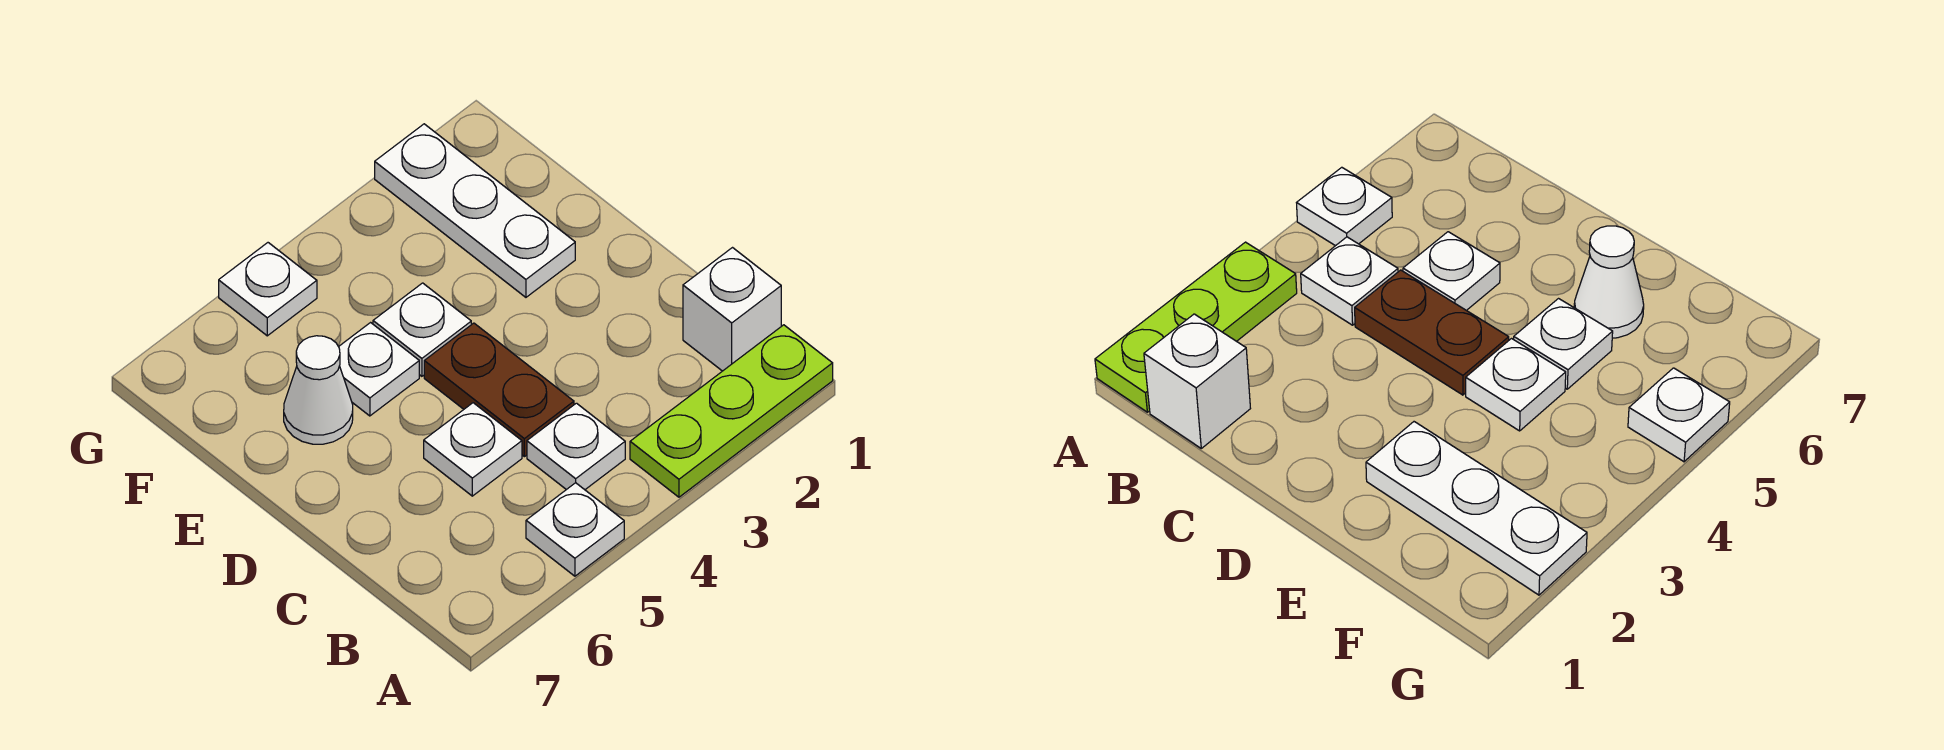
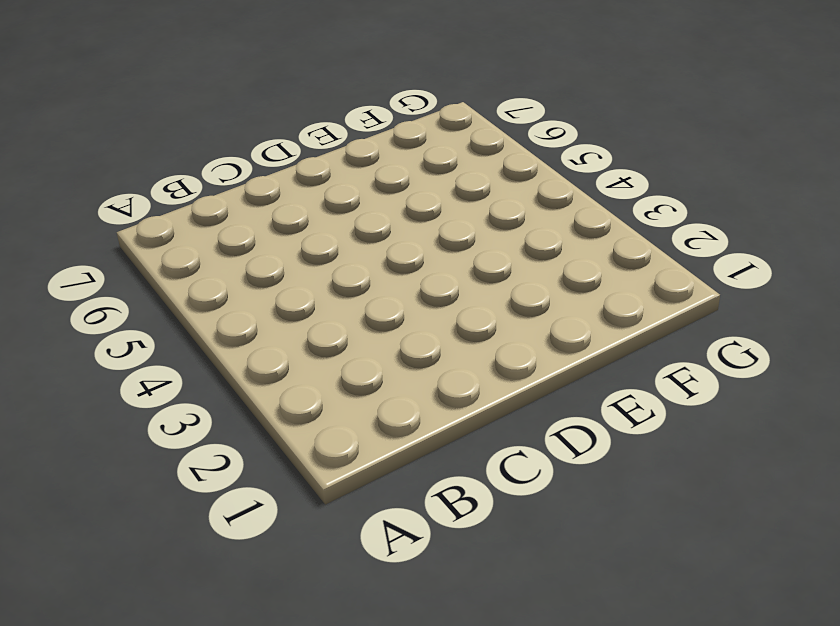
none -> lime 1x3 plate [630,325,833,497]
none -> white 1x1 plate [526,483,624,576]

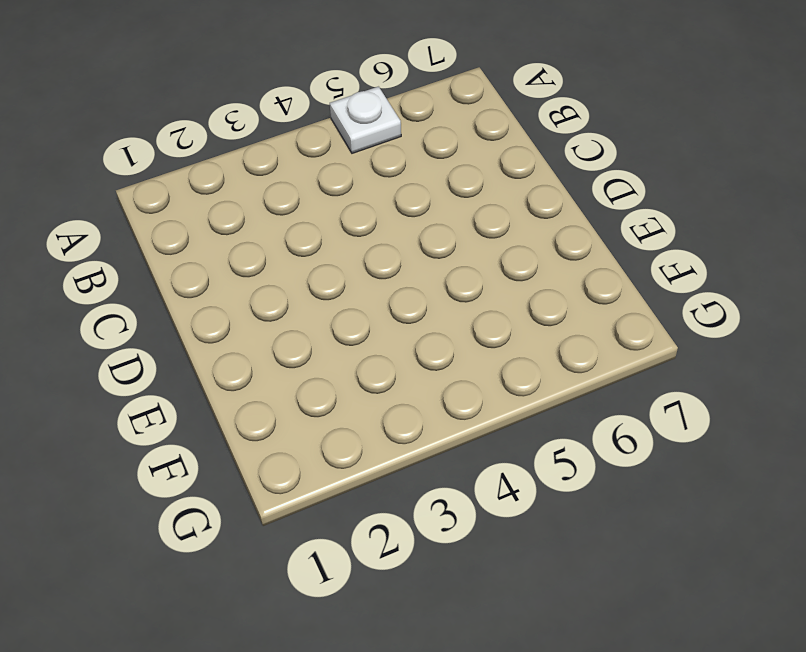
none -> lime 1x3 plate [630,325,833,497]
none -> white 1x1 brick [683,248,781,371]

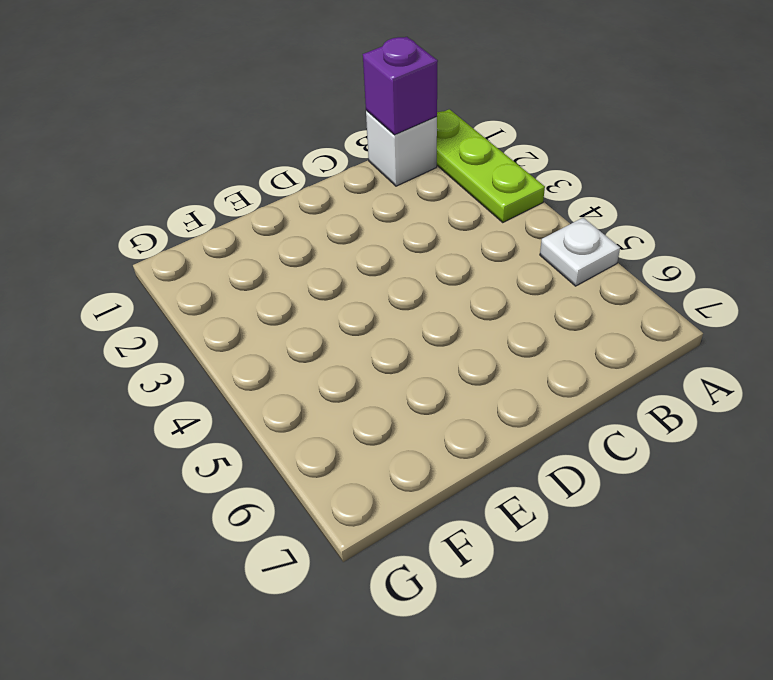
purple 1x1 brick [363,37,438,135] -> none
none -> white 1x1 plate [527,403,625,490]
none -> brown 1x2 plate [424,323,574,457]

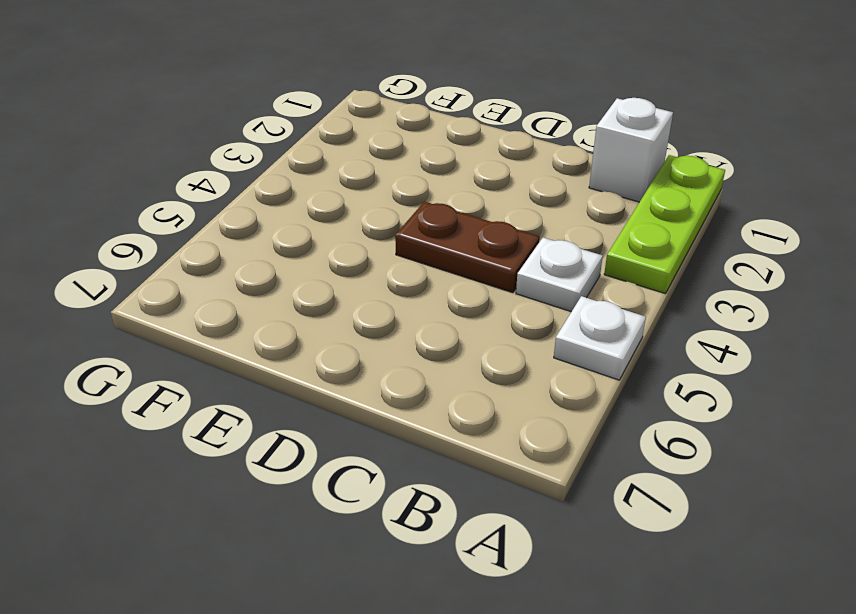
none -> white 1x1 plate [424,403,522,496]
none -> white 1x3 plate [375,124,575,297]

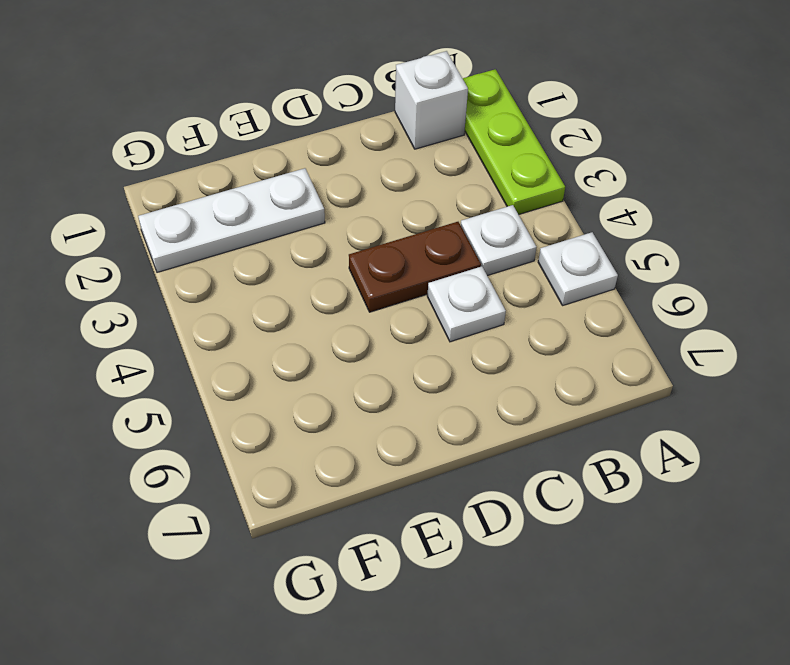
none -> white 1x1 plate [373,283,471,376]
none -> white 1x1 plate [339,323,419,416]

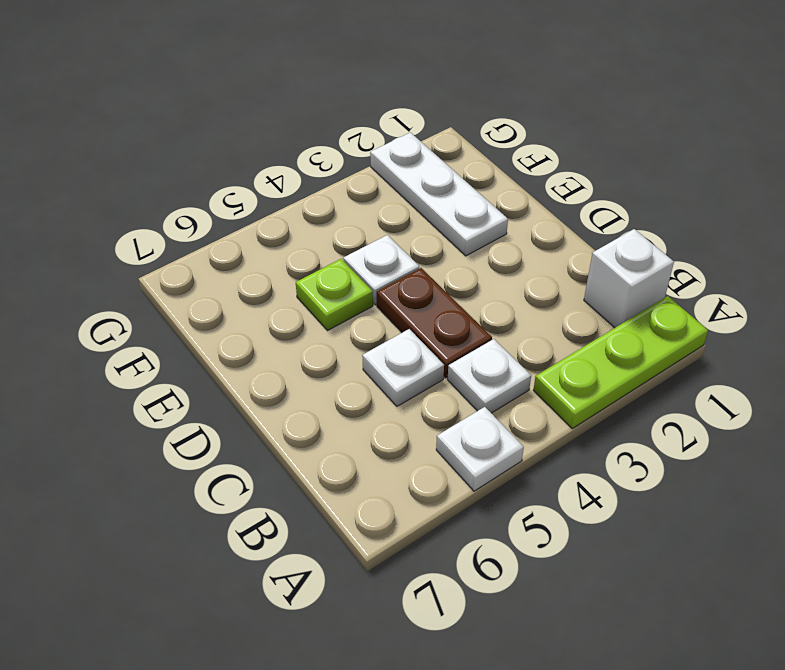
lime 1x1 plate [296,259,373,331] -> white 1x1 plate [339,323,419,416]
none -> white 1x1 cone [284,336,353,444]
none -> white 1x1 plate [219,243,317,336]

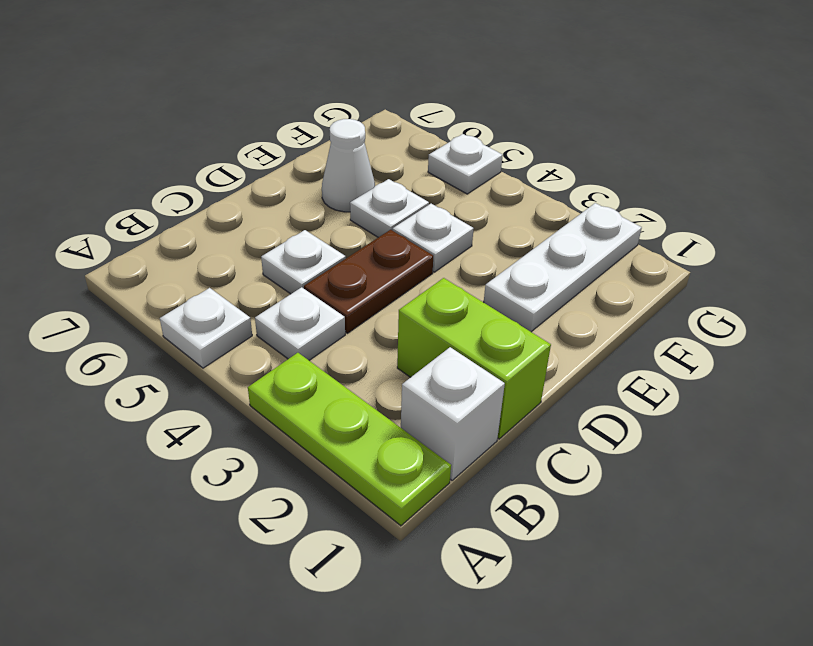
lime 1x2 brick [397,278,551,439] -> none

